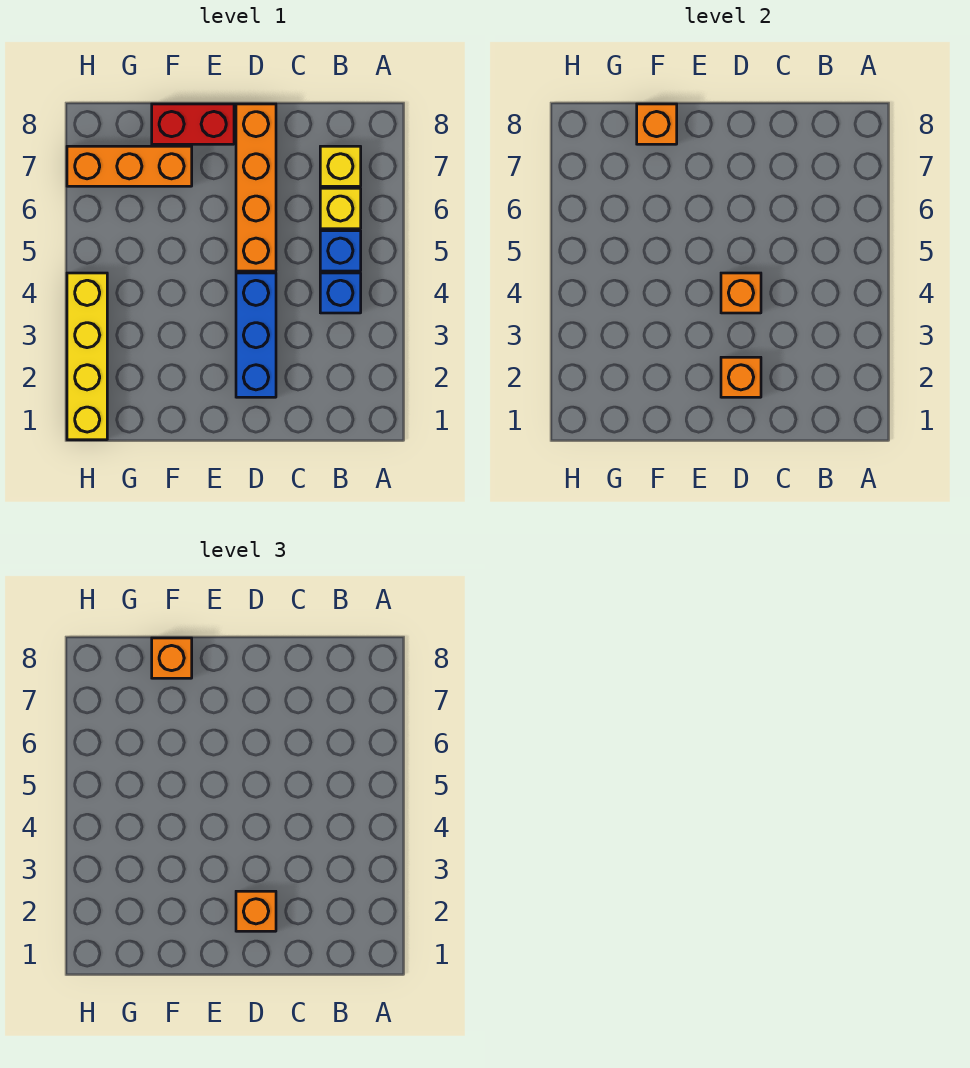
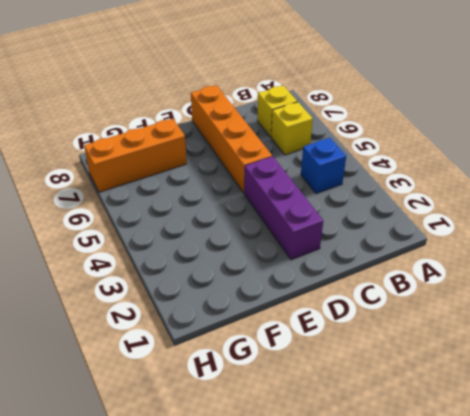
purple 1x3 brick [244,156,323,260] -> blue 1x3 brick [236,273,276,397]
none -> blue 1x1 brick [320,231,361,271]
none -> red 1x2 brick [152,104,234,144]
none -> yellow 1x4 brick [67,273,107,440]

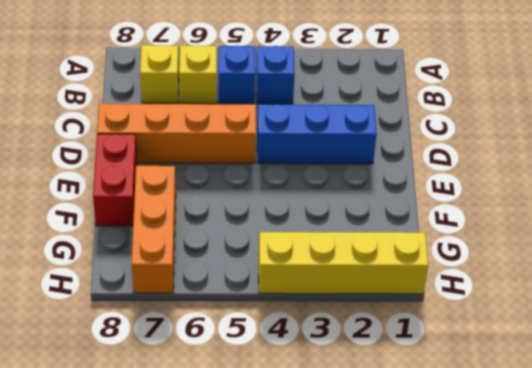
none -> orange 1x1 brick [721,357,761,397]
none -> orange 1x1 brick [721,273,761,313]
none -> orange 1x1 brick [637,104,677,144]

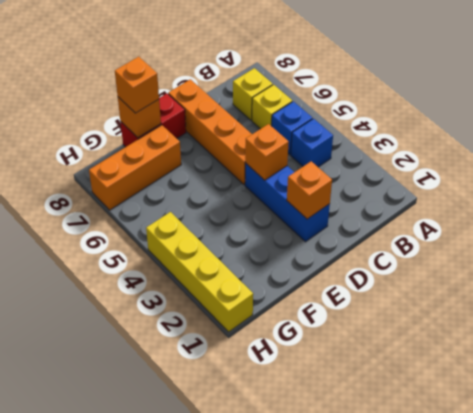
none -> orange 1x1 brick [236,891,276,931]

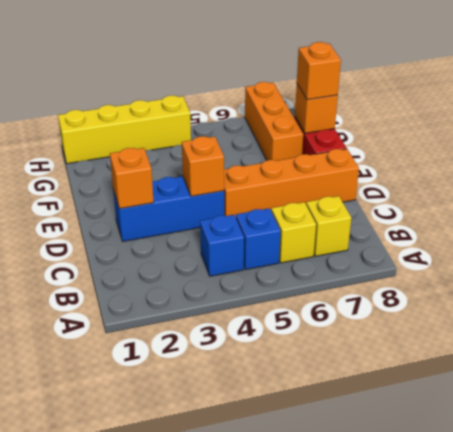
none -> orange 1x1 brick [236,891,276,931]

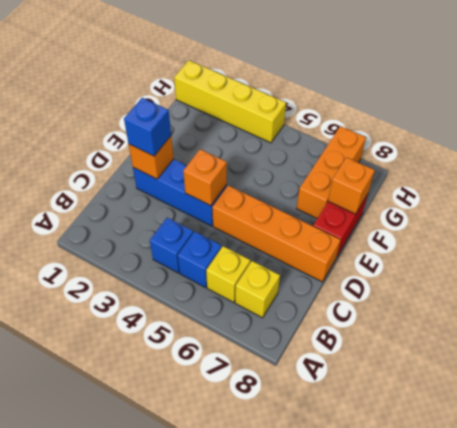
blue 1x1 brick [124,98,171,156] -> orange 1x1 brick [236,891,276,931]
none -> orange 1x1 brick [152,638,192,678]

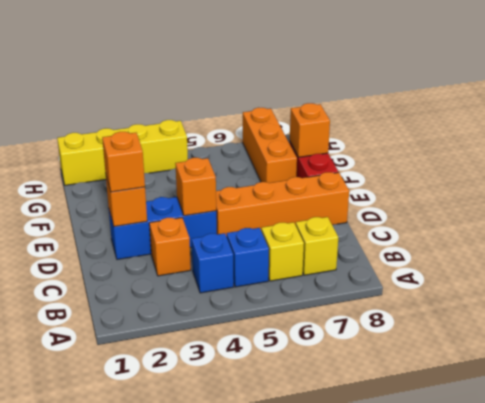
orange 1x1 brick [149,218,191,276] -> orange 1x1 brick moved to [152,638,192,678]

